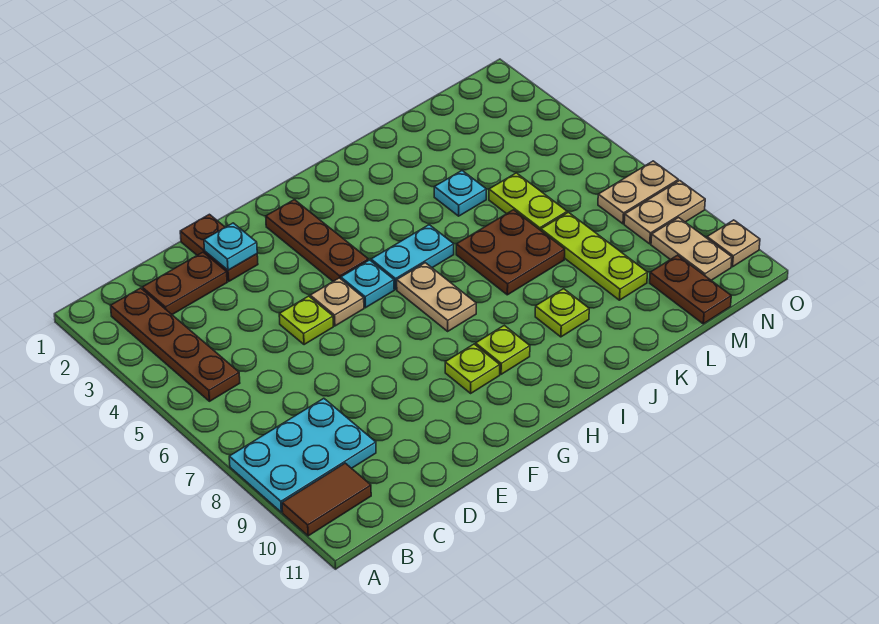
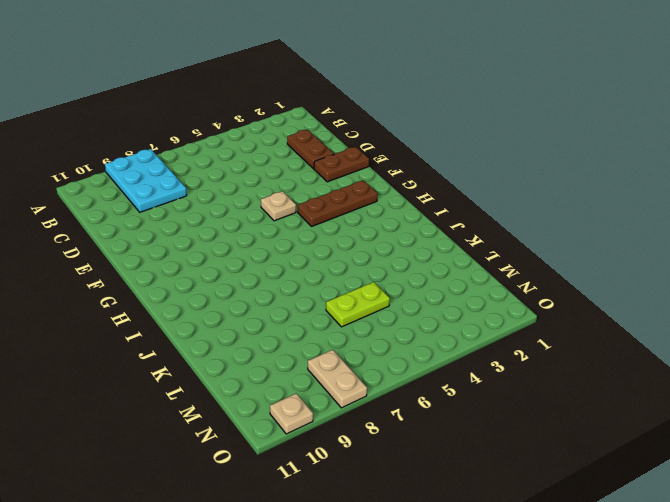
none -> brown 1x2 tile [282,463,371,536]
none -> brown 1x4 plate [111,288,240,401]
none -> lime 1x1 plate [279,296,333,345]

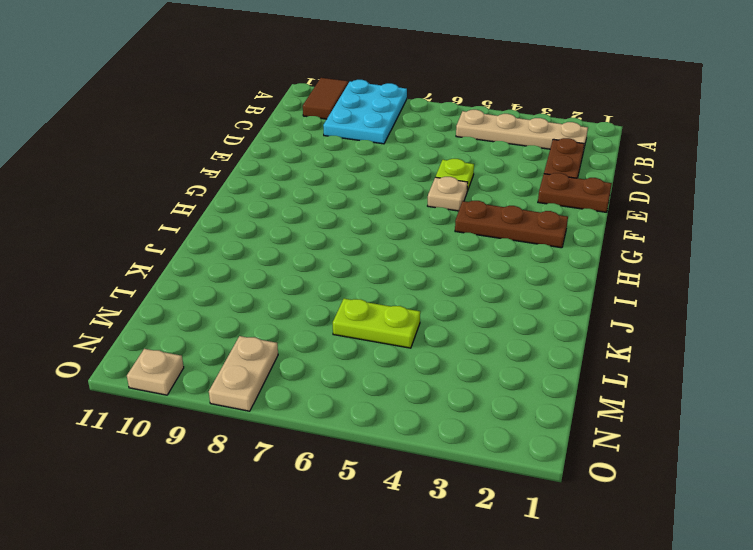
tan 1x4 plate [456,110,588,152] -> brown 1x4 plate [111,288,240,401]
none -> cyan 1x1 plate [341,260,394,308]
none -> lime 1x1 plate [445,344,500,393]
none -> cyan 1x2 plate [371,225,454,289]

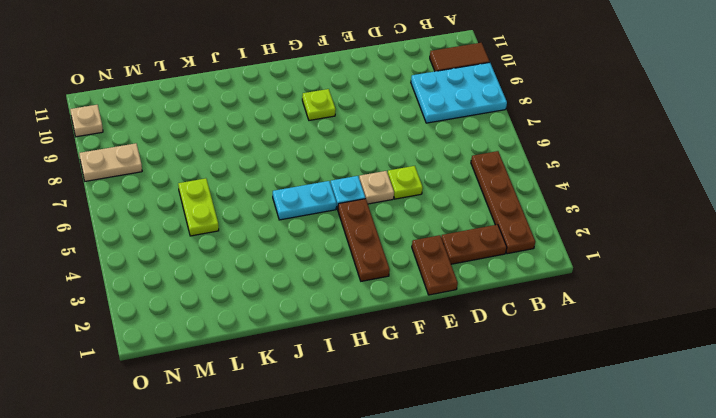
none -> tan 1x2 plate [397,263,476,331]
none -> lime 1x1 plate [476,325,530,374]
none -> brown 2x2 plate [456,210,565,295]

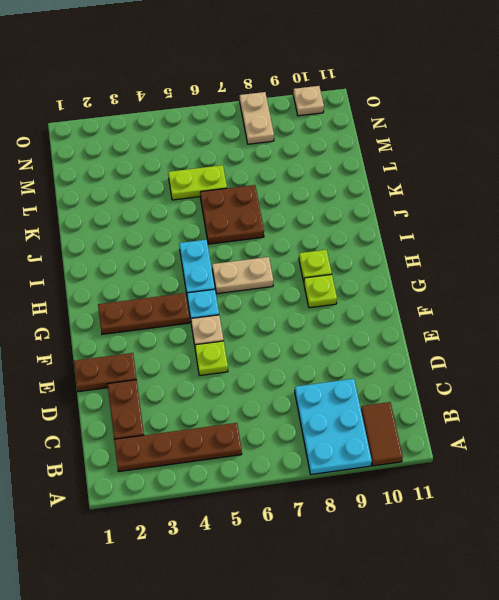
none -> lime 1x1 plate [535,289,589,337]
none -> cyan 1x1 plate [434,171,486,216]
none -> lime 1x3 plate [541,212,648,300]

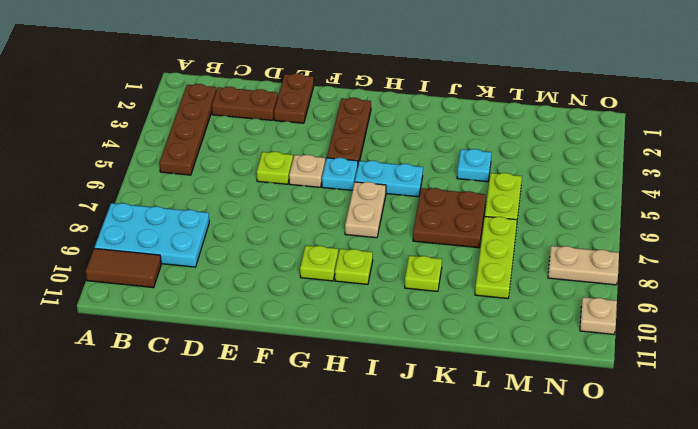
none -> brown 1x2 plate [650,255,731,324]
none -> tan 1x2 plate [598,161,678,224]
none -> tan 1x2 plate [651,218,732,280]

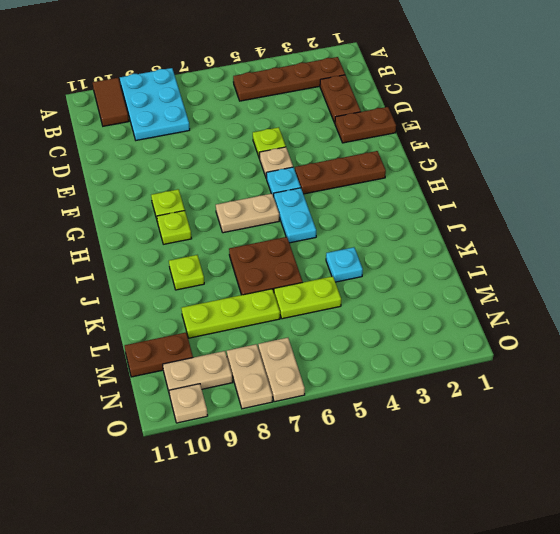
none -> cyan 1x1 plate [204,223,257,270]

